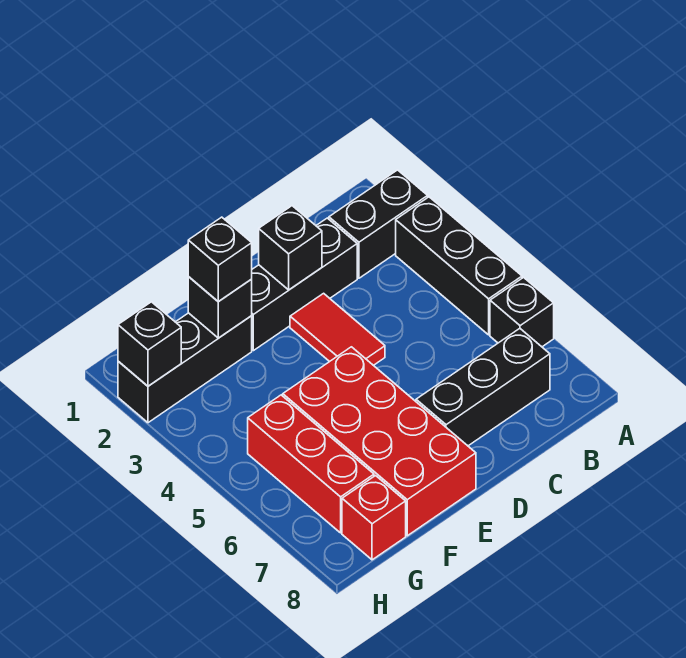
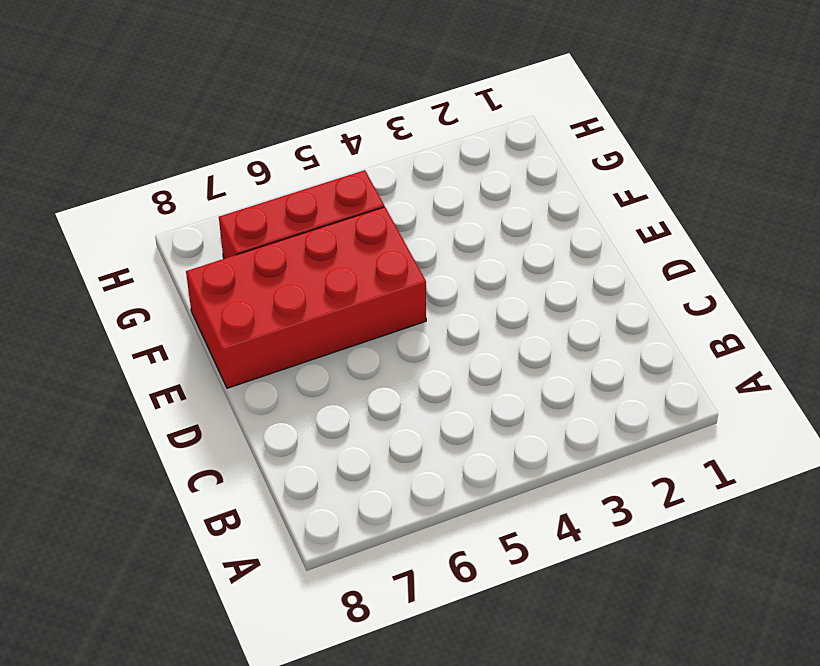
none -> black 1x2 brick [329,170,428,278]
none -> black 1x3 brick [396,197,522,335]
none -> black 1x1 brick [490,278,554,347]

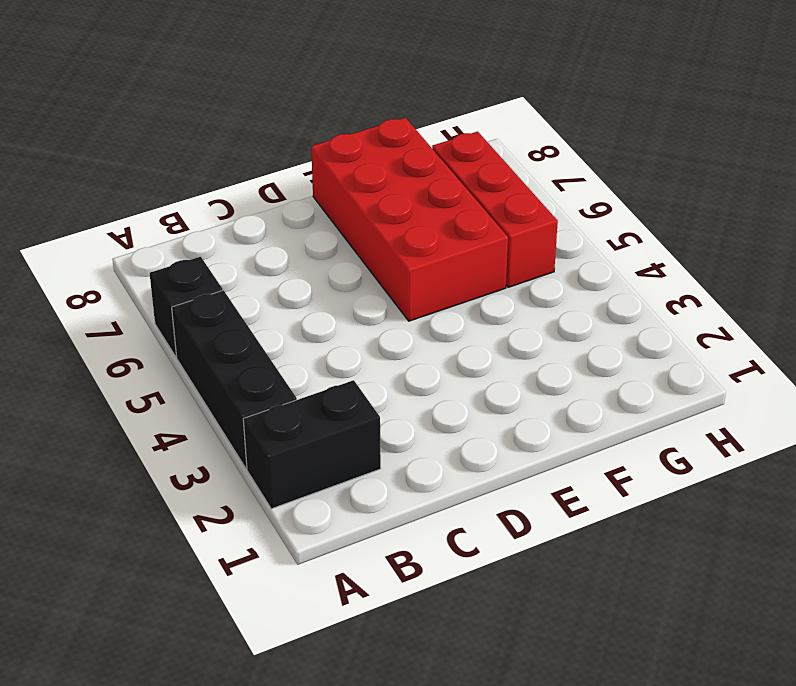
none -> black 1x3 brick [416,329,550,446]
none -> black 1x3 brick [252,218,357,351]
none -> red 1x2 tile [290,293,385,365]

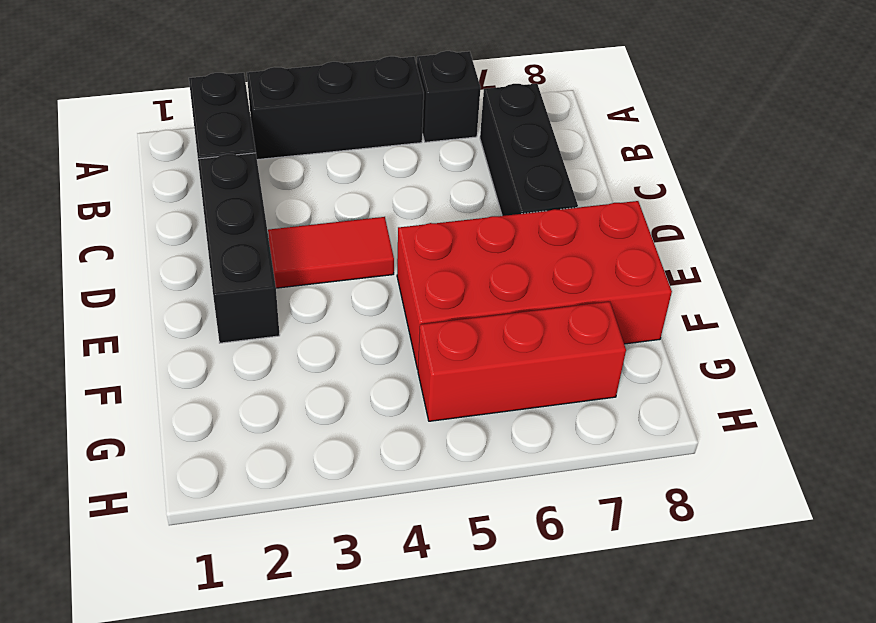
none -> black 1x3 brick [118,313,252,423]
none -> red 1x1 brick [342,476,406,560]
none -> black 1x1 brick [259,206,322,290]

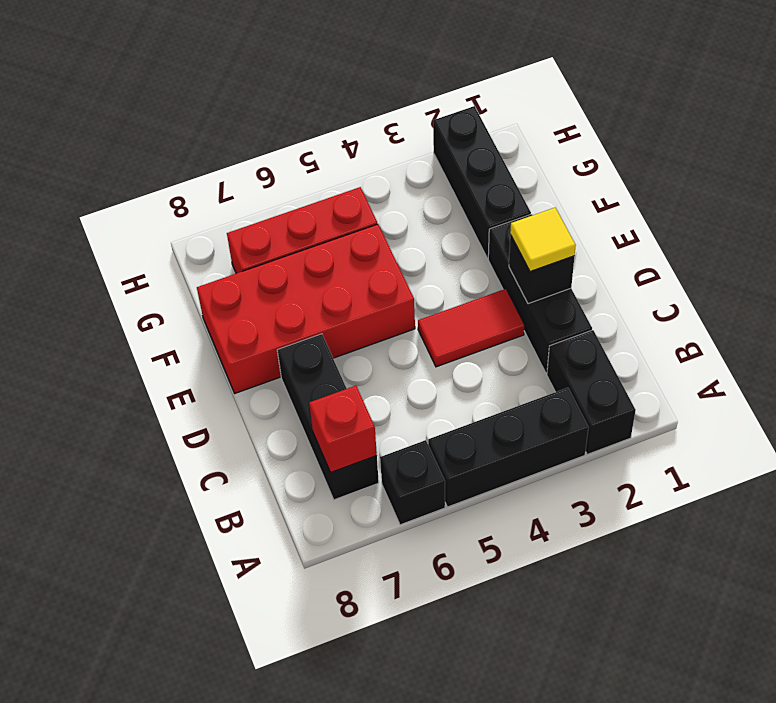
red 1x1 brick [309,386,377,472] -> red 1x1 brick moved to [342,476,406,560]
yellow 1x1 tile [510,208,576,272] -> none
none -> black 1x1 brick [188,277,252,338]
none -> black 1x1 brick [118,302,181,386]
none -> black 1x1 brick [188,217,252,302]

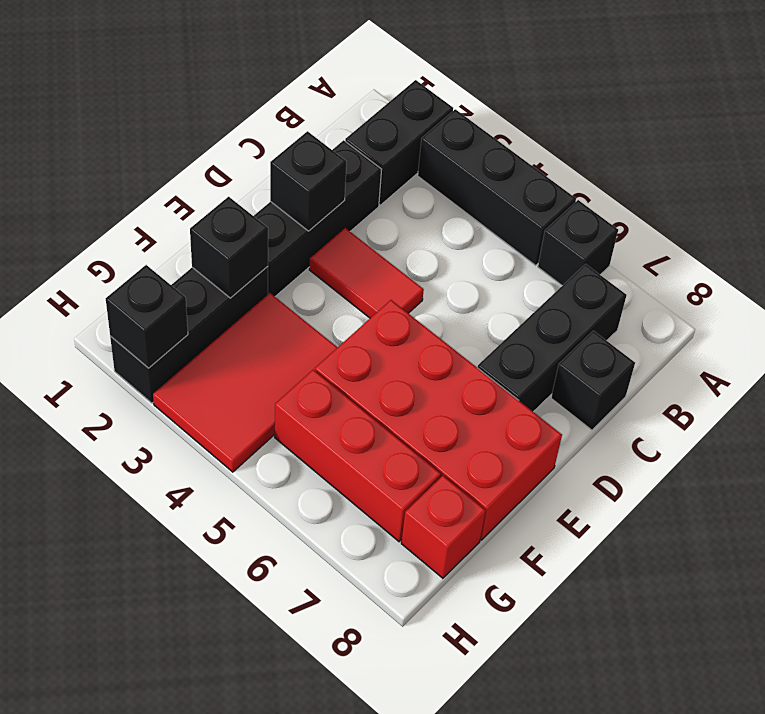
black 1x1 brick [551,331,635,430] -> black 1x1 brick moved to [188,217,252,302]
red 2x3 tile [153,293,338,472] -> none

